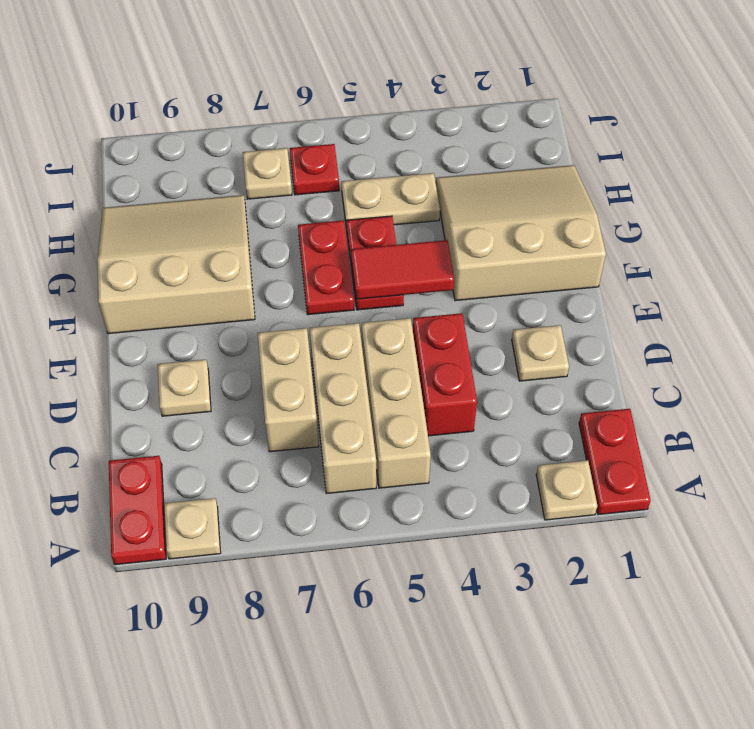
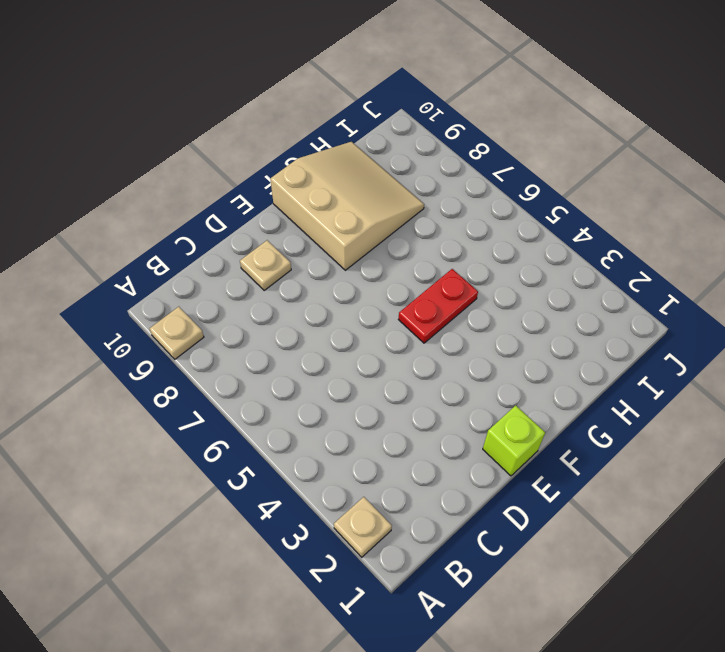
lime 1x1 brick [483,405,545,476] -> none
none -> red 1x2 plate [579,409,651,515]
none -> red 1x2 plate [109,456,166,565]
none -> tan 1x3 brick [362,318,431,488]

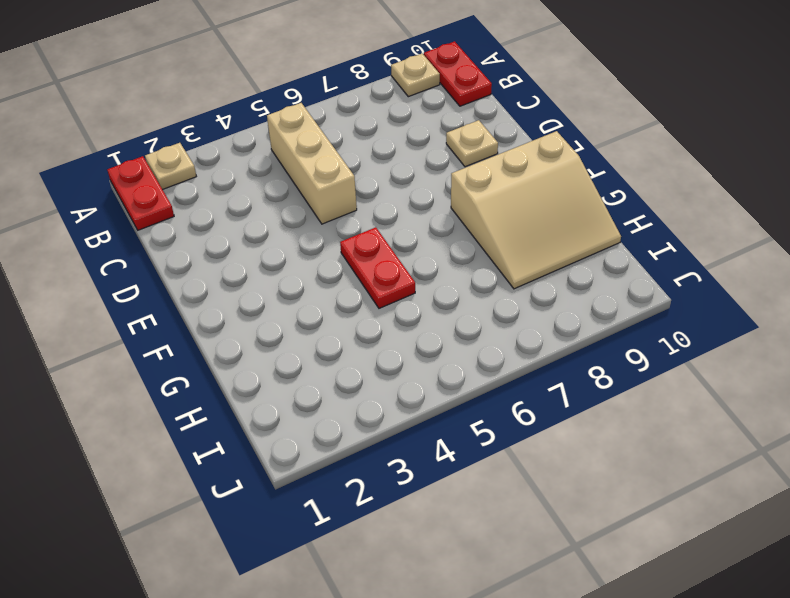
none -> tan 1x3 brick [310,323,376,494]
none -> red 1x2 brick [413,313,477,436]
none -> tan 1x2 brick [257,328,319,452]

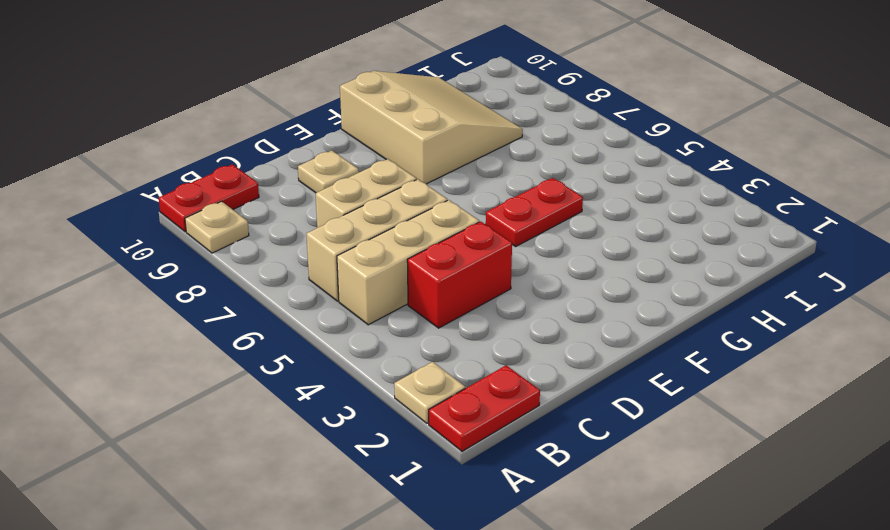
none -> tan 1x1 plate [512,325,569,381]
none -> tan 3x3 slope [436,165,606,301]
none -> red 1x2 plate [298,220,354,315]

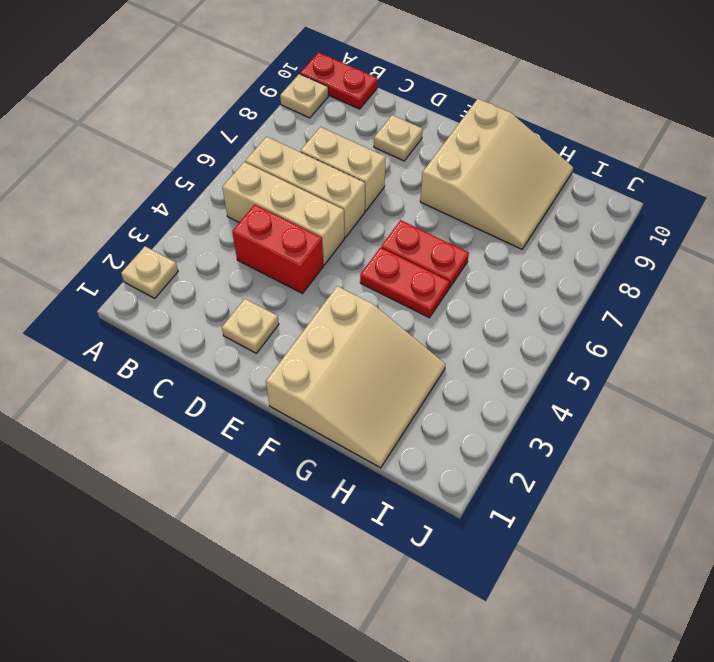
none -> red 1x2 plate [579,409,651,515]
none -> tan 1x2 plate [342,173,440,229]
none -> red 1x1 plate [290,144,339,195]

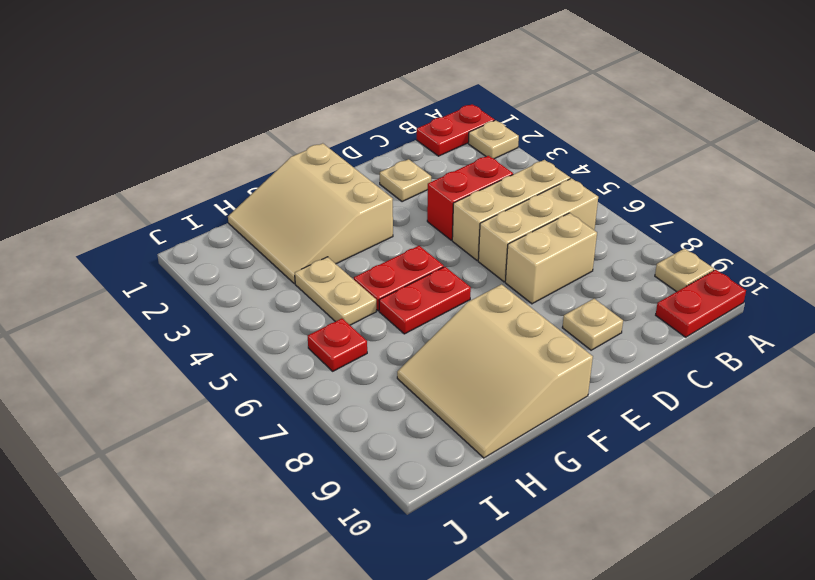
none -> tan 1x1 plate [243,148,292,199]
none -> red 1x2 tile [351,240,454,299]

